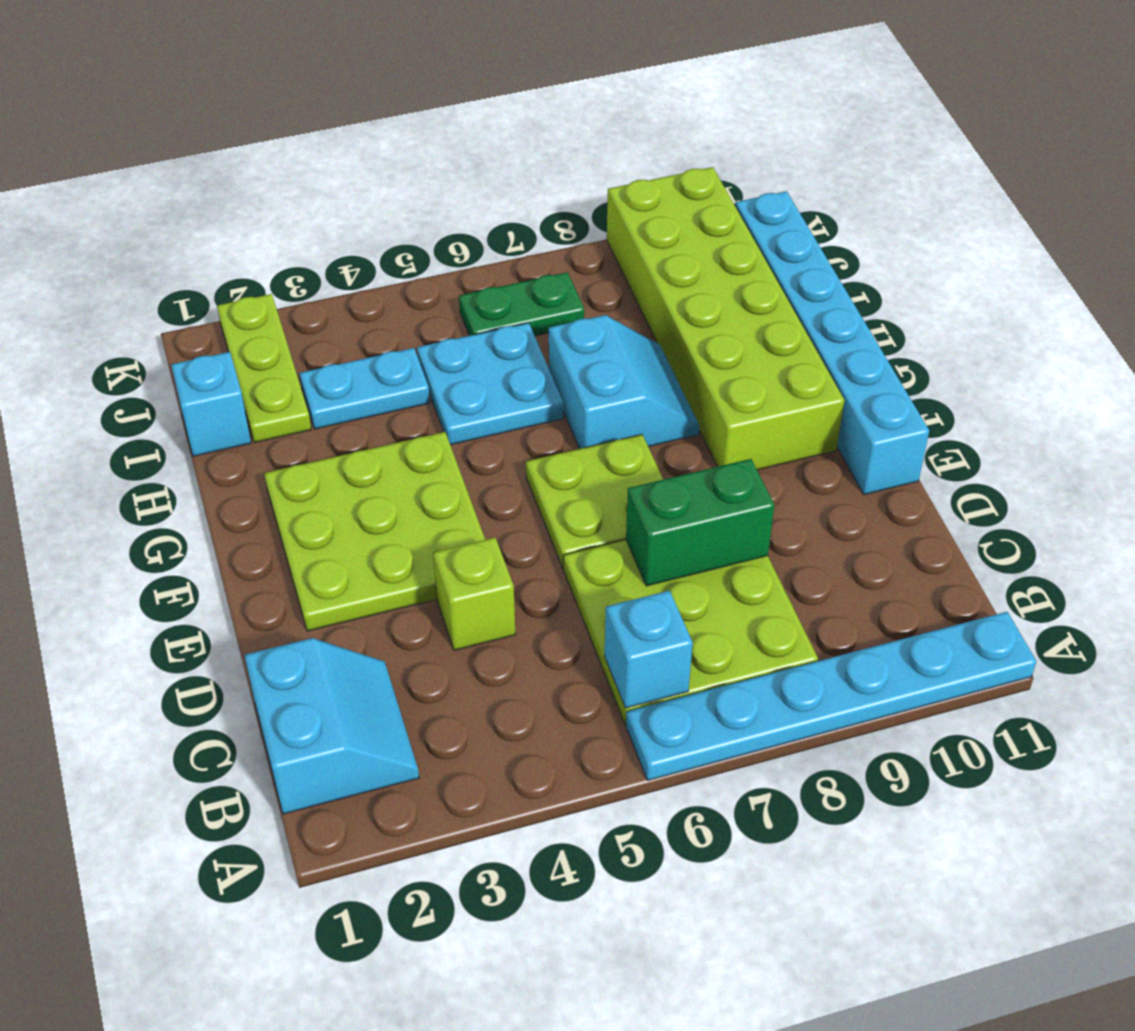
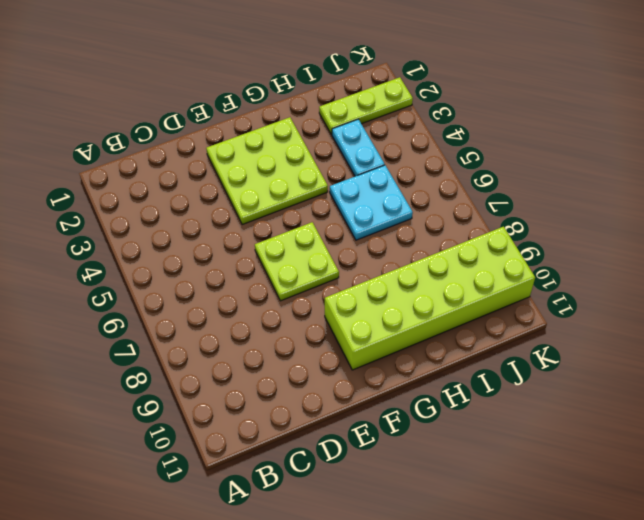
none -> cyan 1x6 plate [626,612,1036,780]
none -> cyan 2x2 slope [244,638,419,814]
none -> lime 3x3 plate [563,540,818,724]

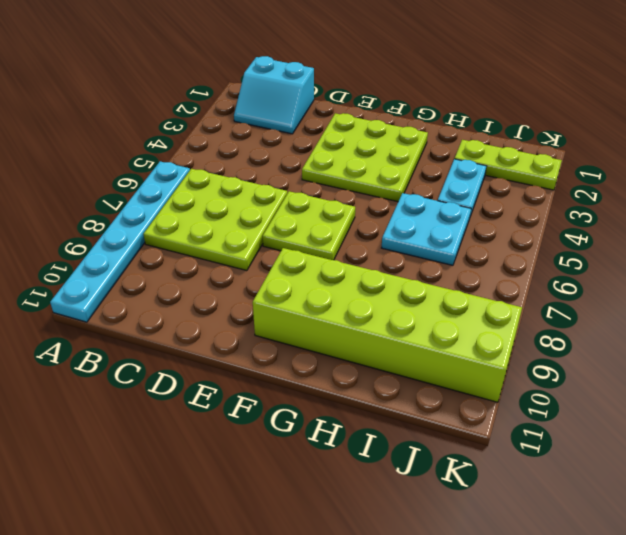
none -> lime 1x1 brick [433,538,515,650]
none -> cyan 1x6 brick [735,191,929,495]
none -> cyan 2x2 slope [549,315,700,449]

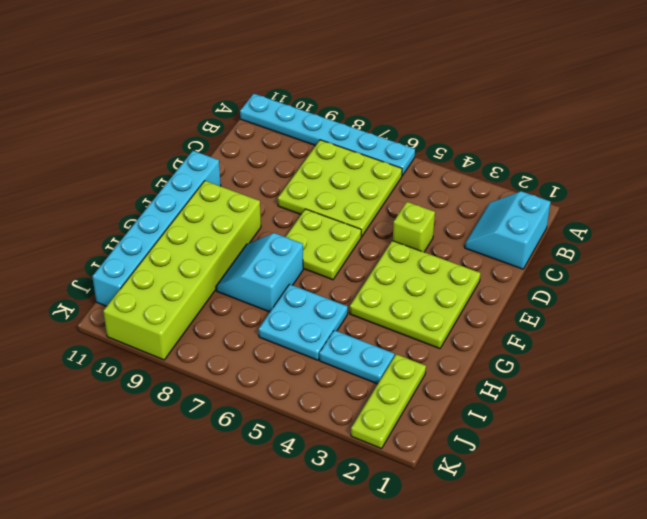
none -> cyan 1x1 brick [171,352,251,456]
none -> green 1x2 plate [459,272,584,336]
none -> cyan 1x1 brick [605,591,693,708]

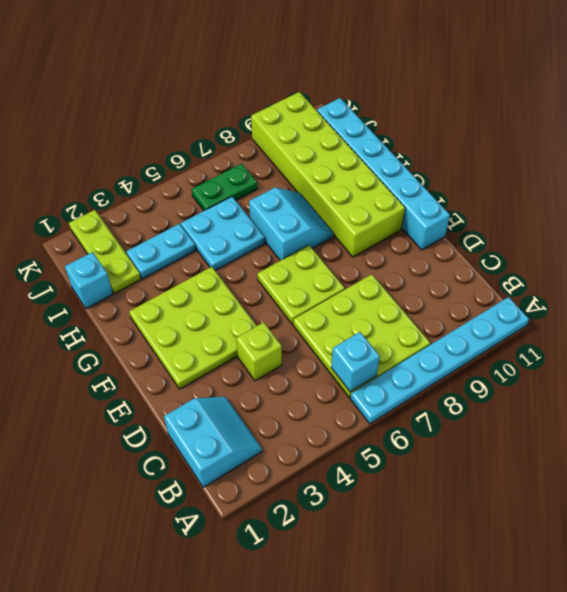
none -> green 1x2 brick [626,459,774,586]

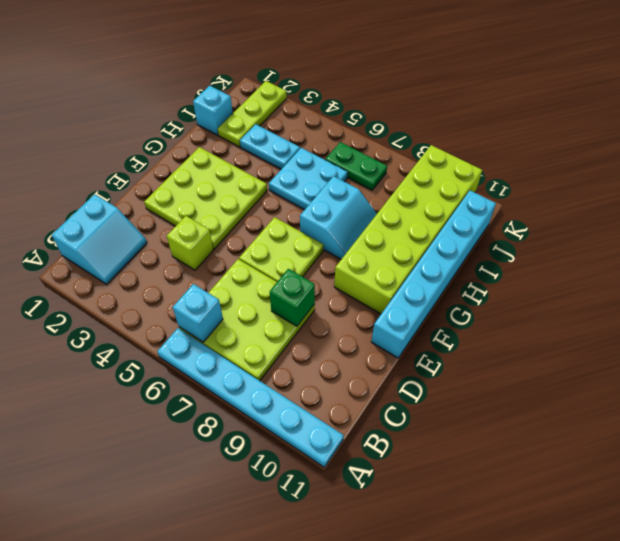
green 1x1 brick [270,269,315,326] -> green 1x2 brick [626,459,774,586]

